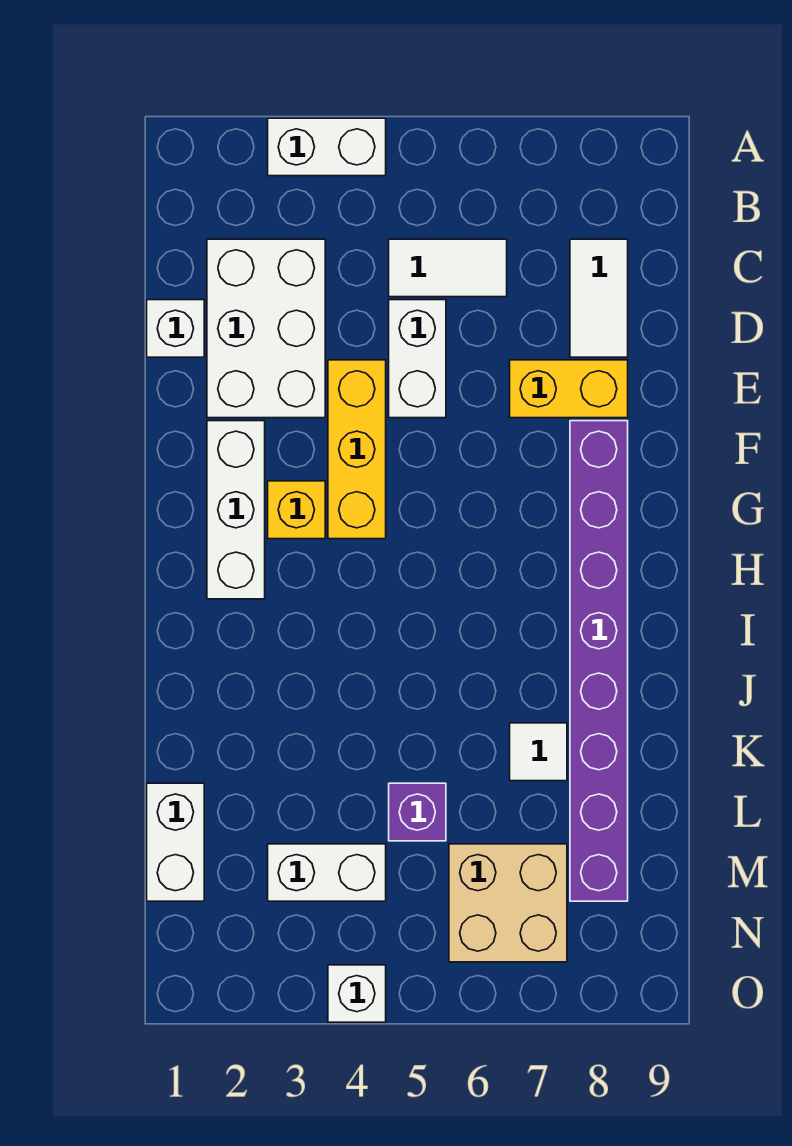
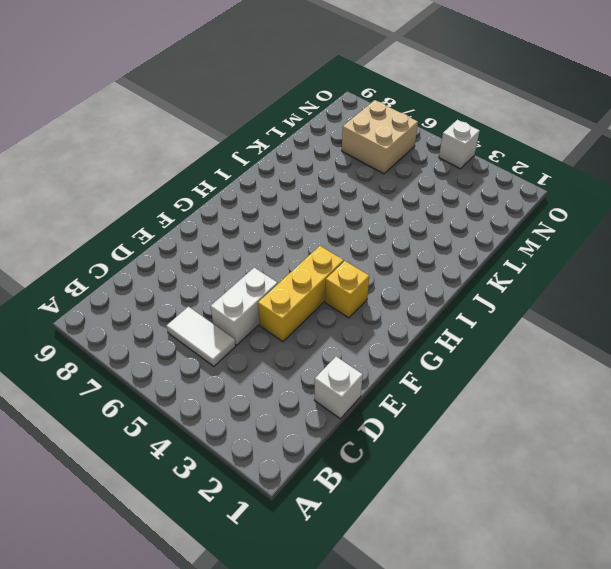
none -> white 1x2 brick [268,118,386,176]
none -> white 2x3 brick [207,239,325,418]
none -> white 1x2 tile [570,239,628,357]

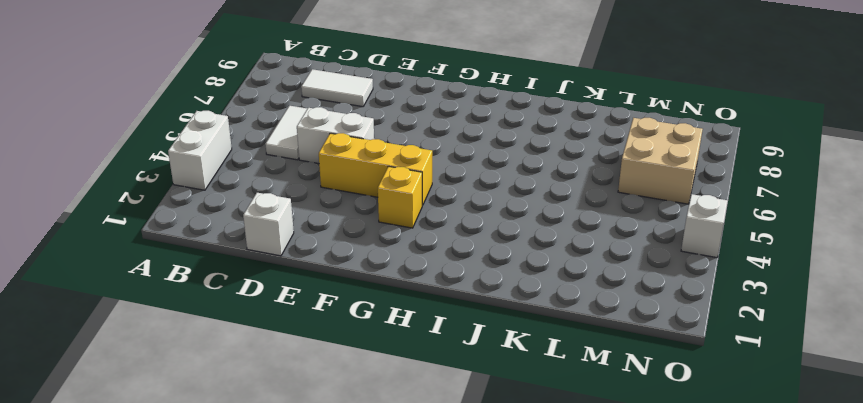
none -> white 2x3 brick [207,239,325,418]
none -> yellow 1x2 brick [510,360,628,418]
none -> white 1x3 brick [207,421,265,599]

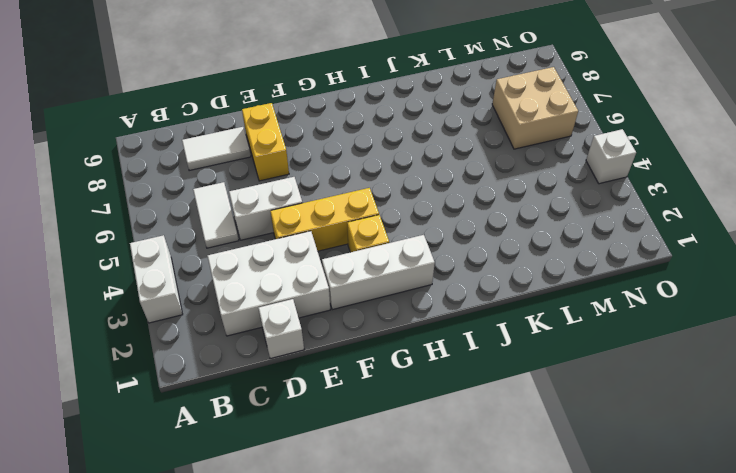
none -> purple 1x8 brick [570,421,628,901]
none -> white 1x1 tile [510,723,567,781]
none -> white 1x2 brick [147,783,204,901]

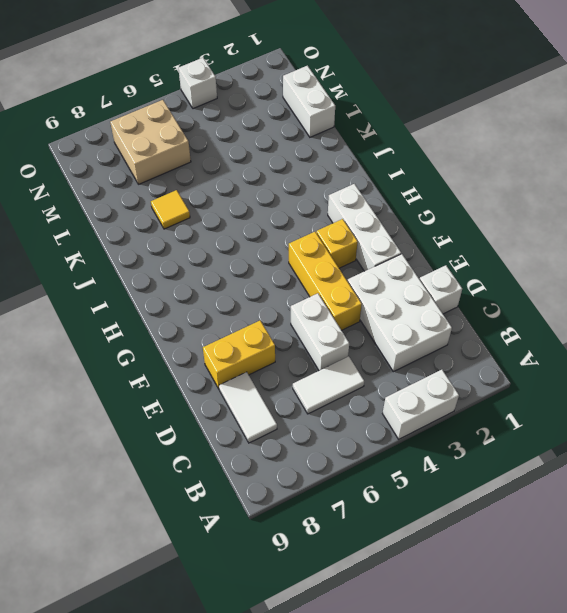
yellow 1x1 tile [151,190,190,229] -> white 1x1 tile [510,723,567,781]
none -> purple 1x8 brick [570,421,628,901]
none -> purple 1x1 brick [389,783,446,841]
none -> white 1x2 brick [268,844,386,901]

